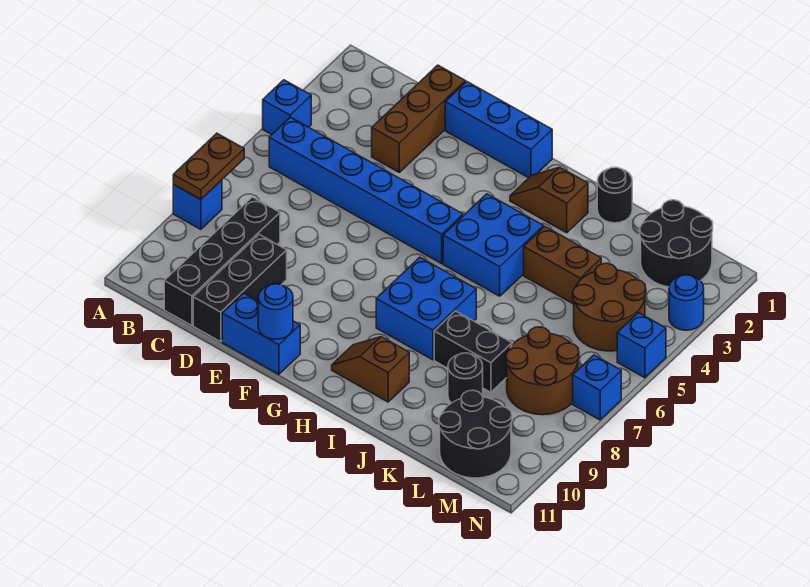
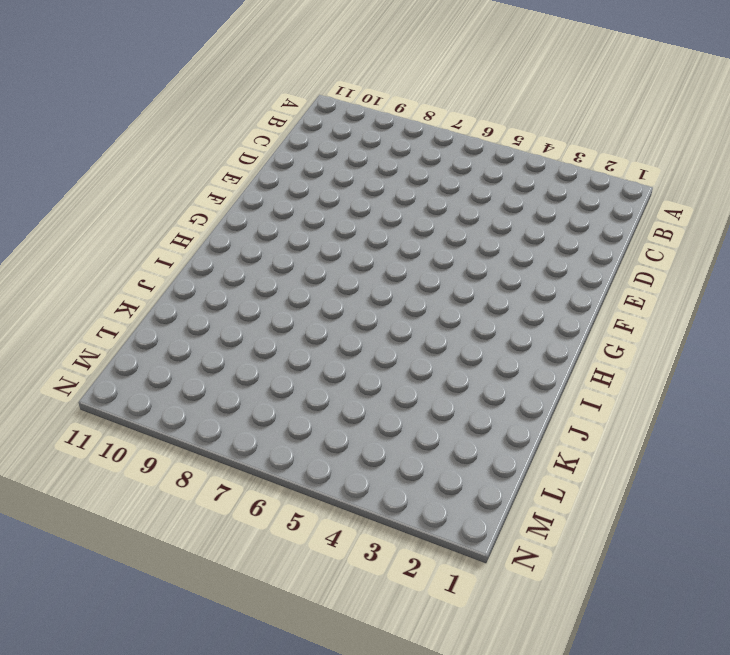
none -> blue 1x1 brick [263,80,311,135]
none -> blue 1x1 brick [173,180,222,229]
none -> blue 1x6 brick [269,117,463,264]

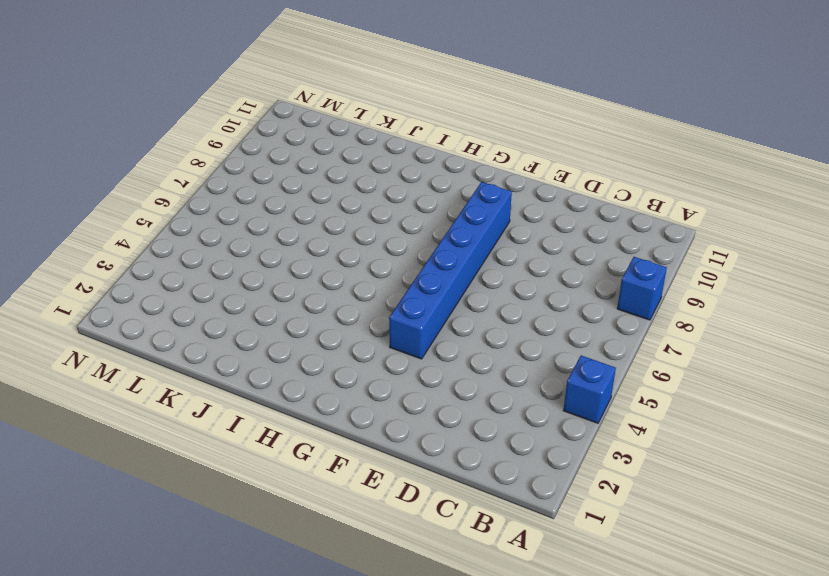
blue 1x6 brick [389,182,512,359] -> blue 1x6 brick turned to [269,117,463,264]
none -> black 1x4 brick [164,197,280,326]
none -> brown 1x3 brick [372,65,465,172]
none -> black 1x3 brick [193,235,287,342]

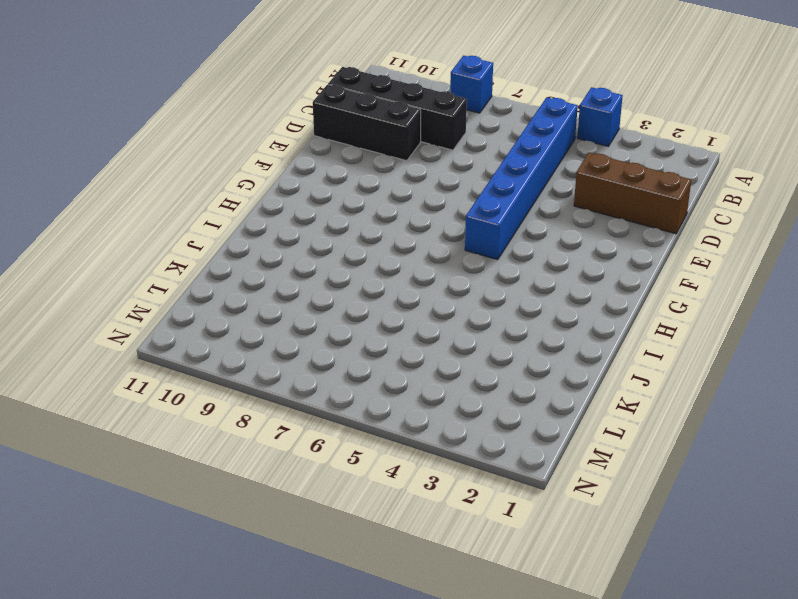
none -> blue 1x3 brick [445,81,552,178]
none -> blue 1x2 brick [222,293,300,374]
none -> brown 1x2 slope [510,167,588,233]

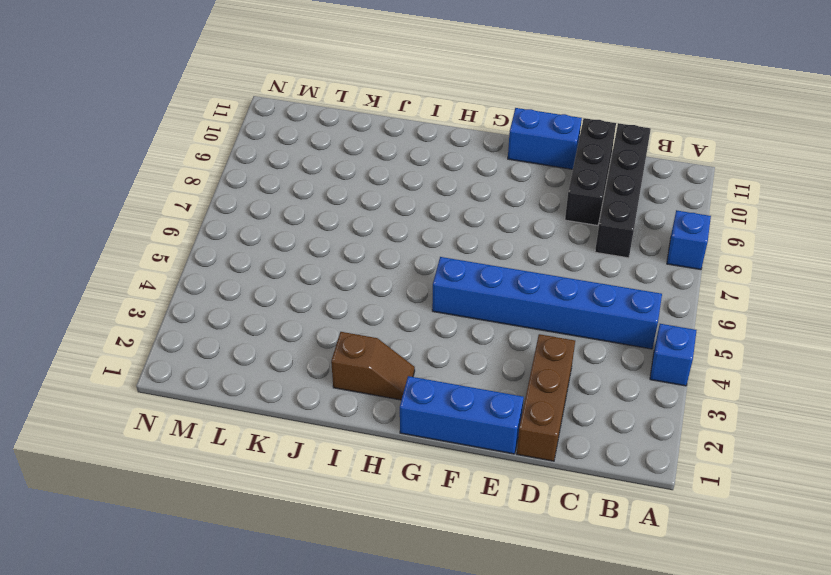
none -> blue 2x2 brick [443,194,543,296]
none -> blue 2x2 brick [376,257,476,360]
none -> brown 1x2 slope [332,337,409,402]

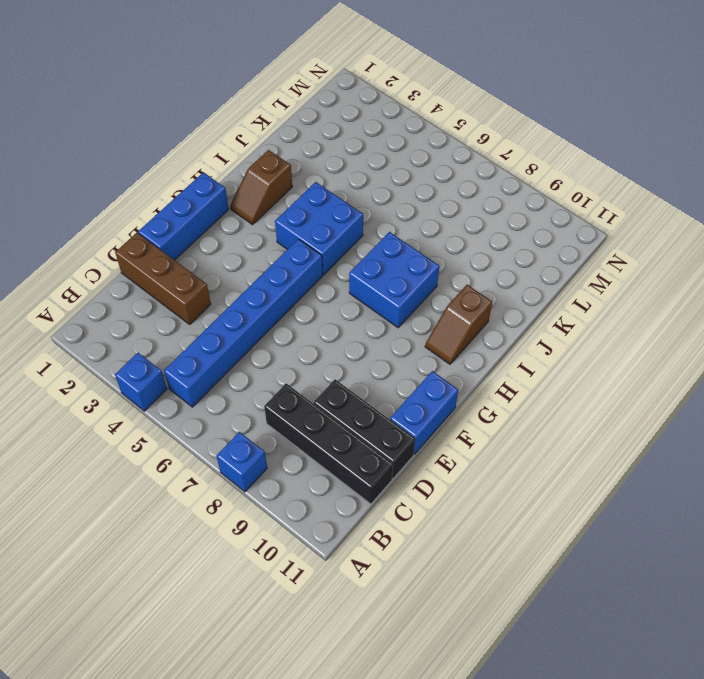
none -> black 1x1 round brick [597,167,632,223]
none -> brown 1x2 brick [524,226,601,304]
none -> black 1x2 brick [434,311,512,392]

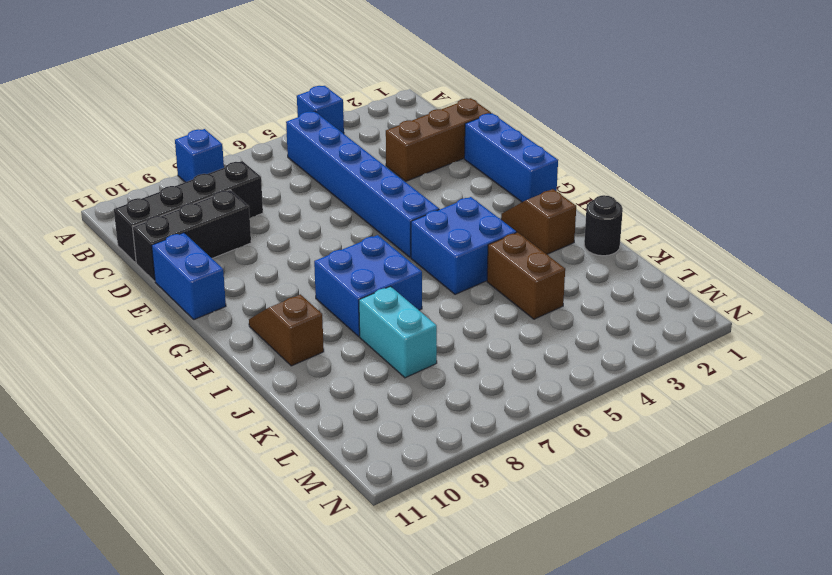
cyan 1x2 brick [359,286,437,378] -> black 1x2 brick [434,311,512,392]
none -> black 1x1 round brick [448,353,483,403]
none -> black 2x2 round brick [640,200,713,287]
none -> brown 2x2 round brick [573,263,646,351]

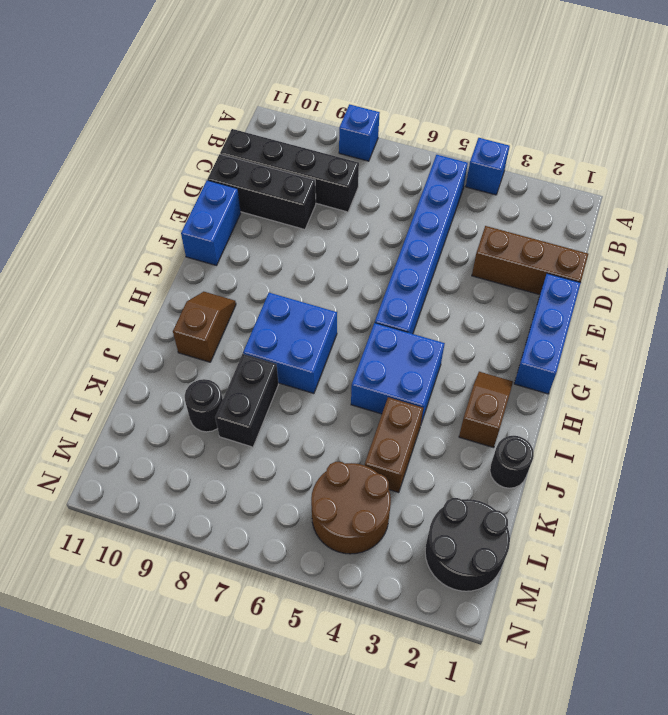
none -> brown 2x2 round brick [506,327,579,415]
none -> black 2x2 round brick [439,390,512,478]
none -> blue 1x1 round brick [669,275,704,330]

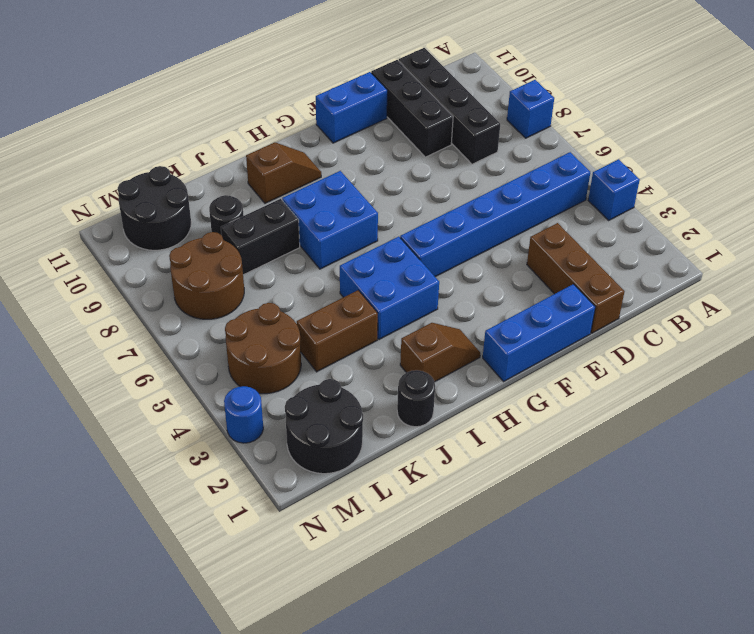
none -> blue 1x1 brick [617,313,666,378]
none -> blue 1x1 brick [573,355,621,420]
none -> brown 1x2 plate [173,133,244,200]

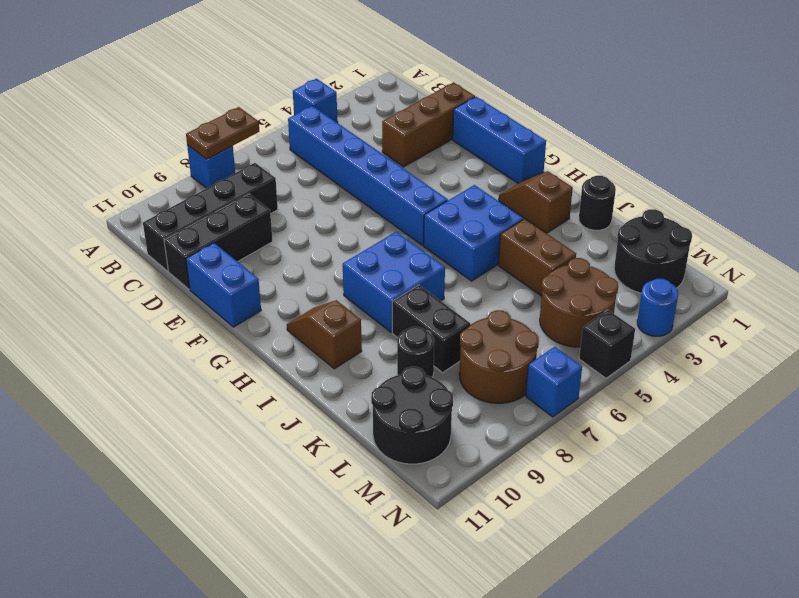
black 1x1 brick [579,310,635,378] -> blue 1x1 brick [617,313,666,378]
none -> blue 1x1 round brick [258,284,293,339]

